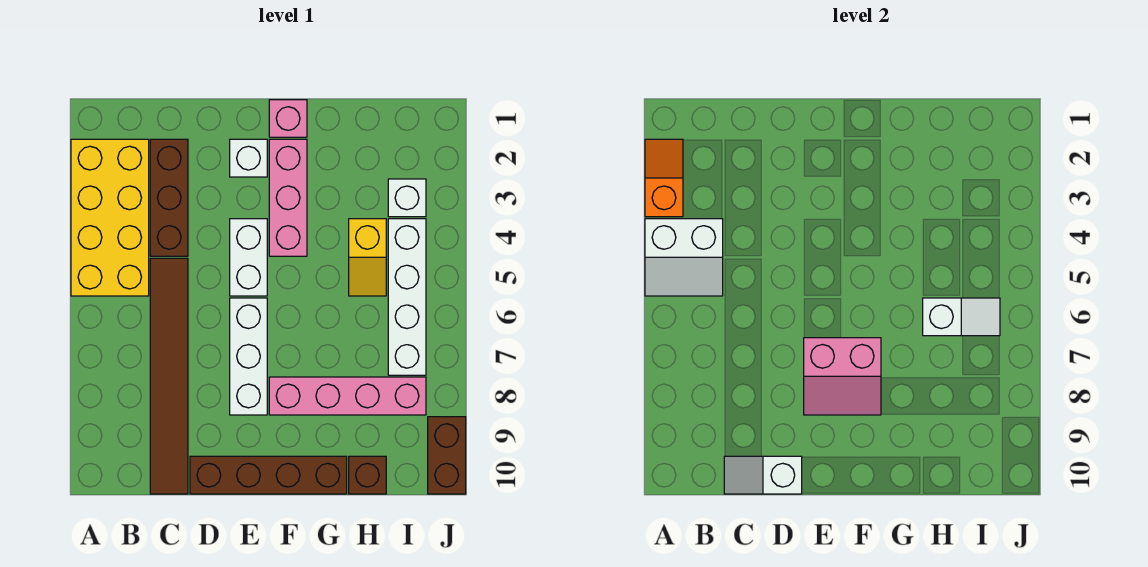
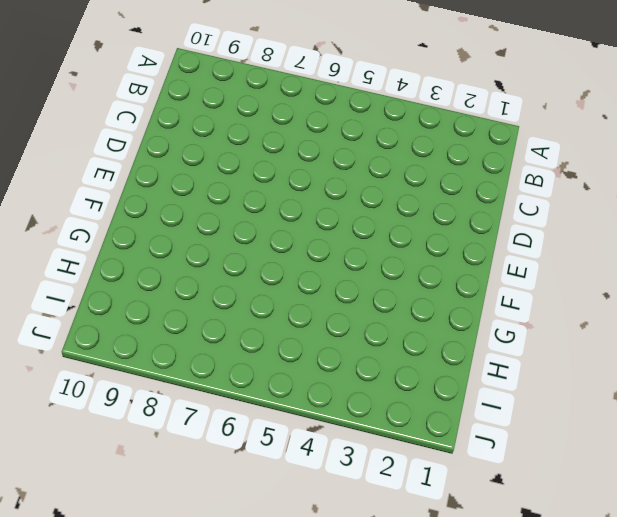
none -> yellow 2x4 brick [71,139,149,296]
none -> brown 1x3 brick [150,139,188,256]
none -> brown 1x6 tile [150,258,188,494]

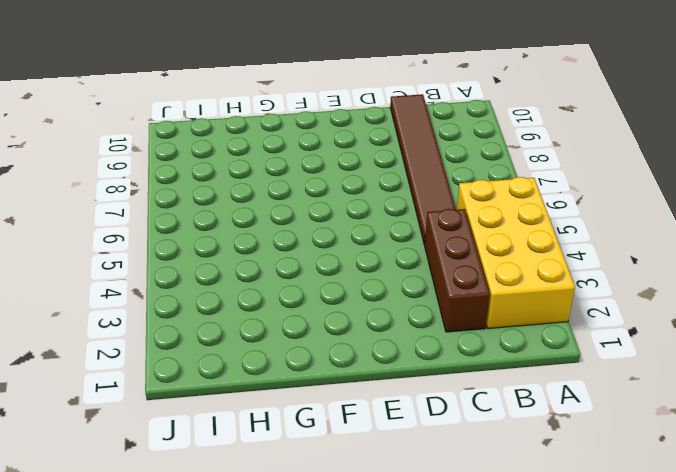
none -> brown 1x4 brick [190,456,347,494]
none -> white 1x1 brick [230,139,267,177]
none -> white 1x2 brick [230,219,267,296]

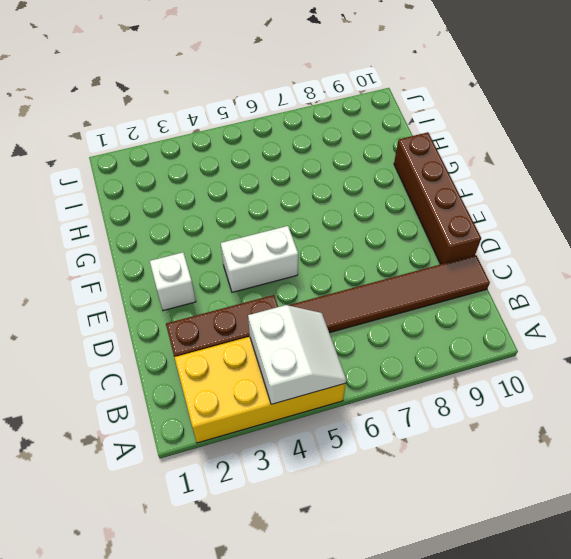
none -> white 1x3 brick [230,298,267,415]
none -> pink 1x1 brick [269,100,307,137]
none -> pink 1x3 brick [269,139,307,256]

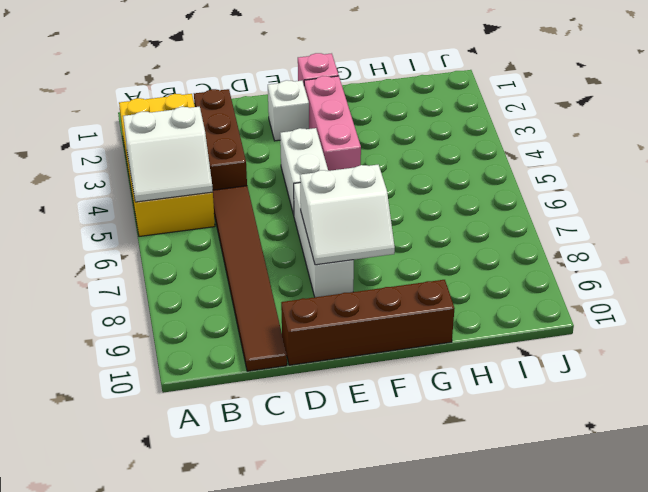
white 2x2 slope [300,165,395,265] -> pink 2x2 slope [804,338,881,415]
none -> pink 1x4 brick [269,377,426,415]
none -> yellow 1x2 slope [349,219,386,296]
none -> brown 1x1 brick [349,456,386,494]

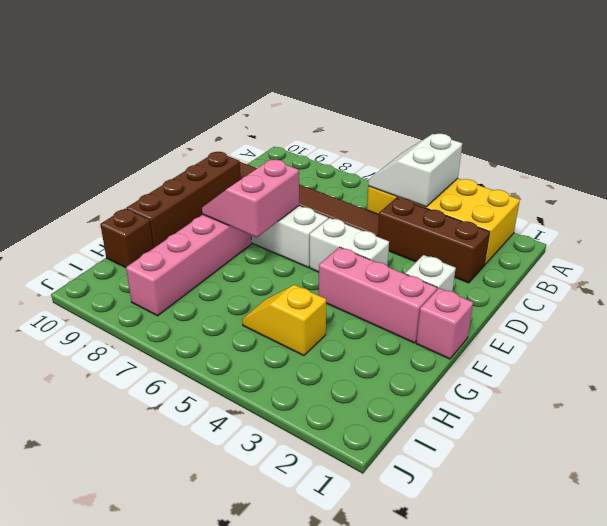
none -> white 1x1 brick [388,179,426,217]
none -> white 1x4 brick [388,219,426,375]
none -> brown 1x2 brick [428,417,466,494]

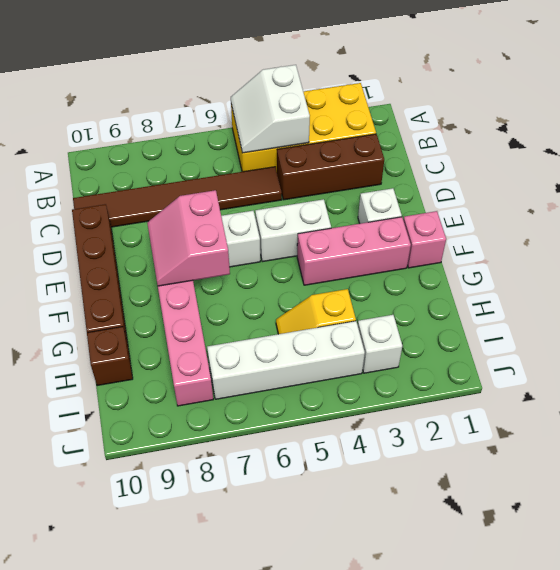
none -> brown 1x2 brick [428,417,466,494]
none -> orange 1x2 slope [645,139,683,217]
none -> white 1x2 slope [724,456,802,494]

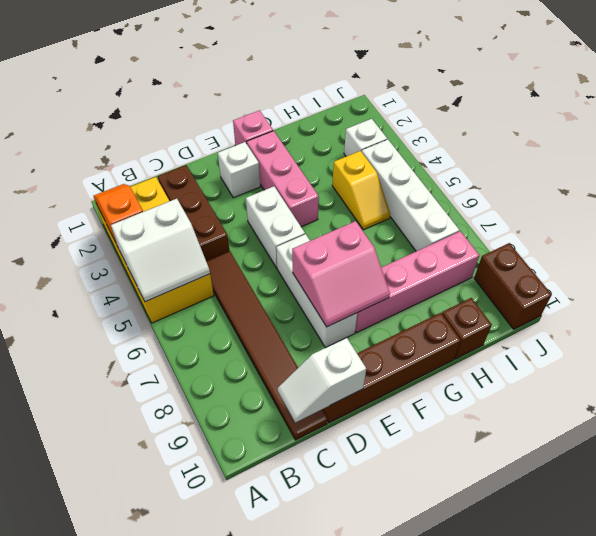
none -> white 1x2 slope [923,298,1000,336]

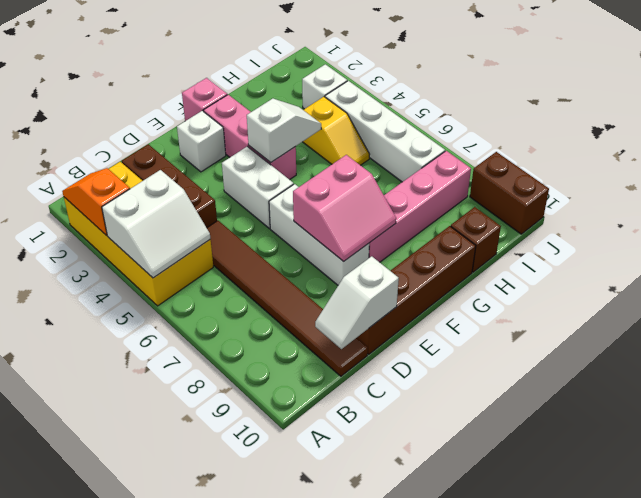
white 1x2 slope [247,99,321,163] -> white 1x2 slope moved to [923,298,1000,336]

